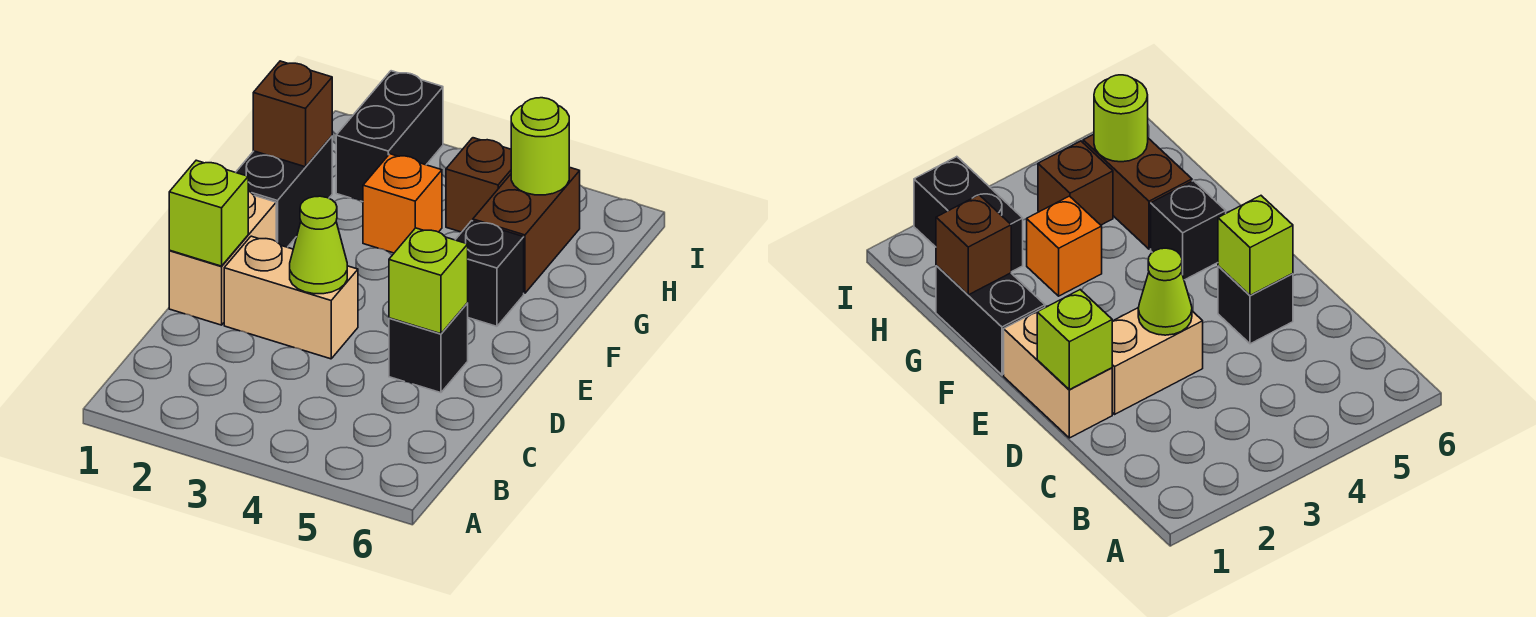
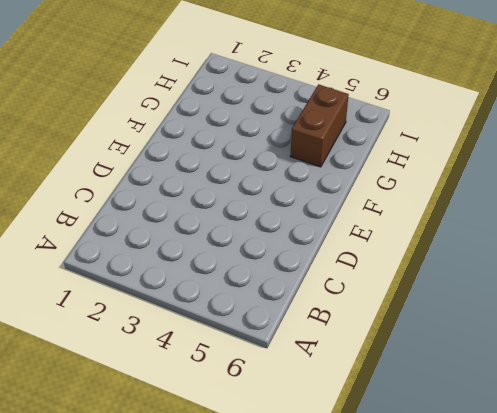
none -> tan 1x2 brick [169,191,276,325]
none -> tan 1x2 brick [224,236,358,359]
none -> black 1x1 brick [389,303,468,393]

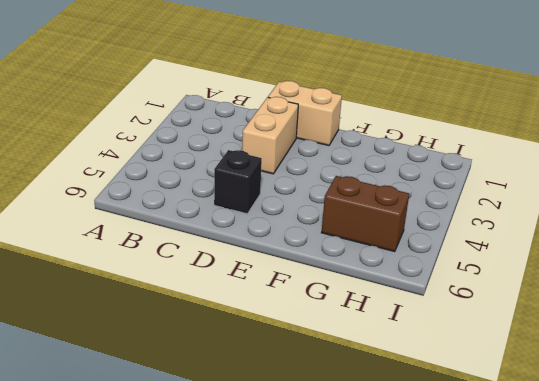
none -> black 1x2 brick [236,136,332,247]
none -> black 1x1 brick [456,221,524,326]
none -> orange 1x1 brick [363,154,442,253]

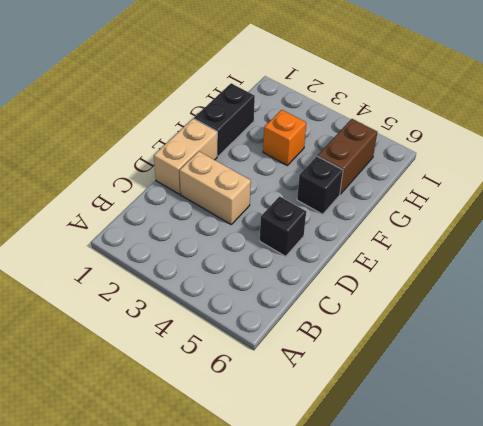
none -> black 1x2 brick [336,71,443,202]
none -> brown 1x1 brick [446,138,511,232]
none -> lime 1x1 brick [169,160,248,266]

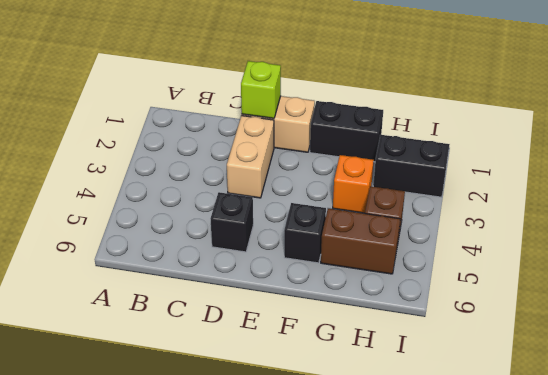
none -> lime 1x1 cone [290,196,347,294]
none -> lime 1x1 brick [389,228,468,334]
none -> brown 1x1 brick [253,61,332,167]

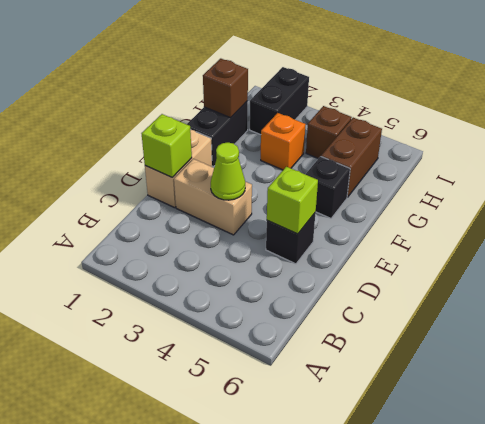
none -> lime 1x1 round brick [511,98,569,195]

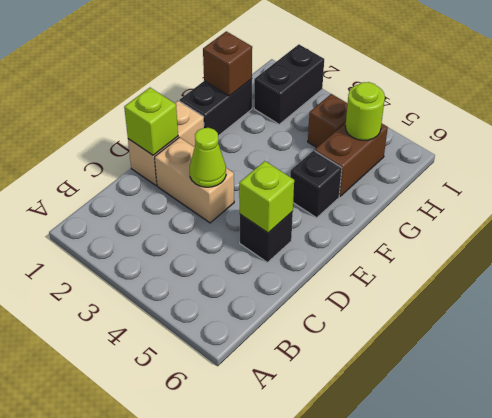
none -> orange 1x1 brick [363,154,442,253]

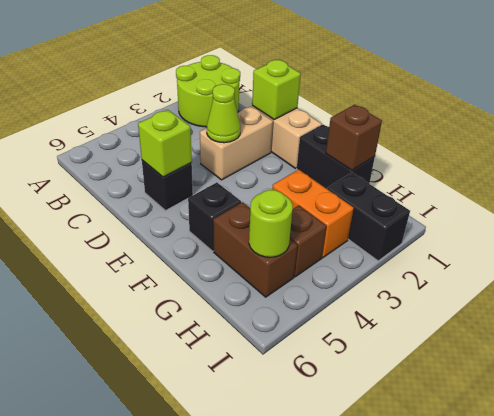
lime 2x2 round brick [176,55,240,127] -> none
orange 1x2 brick [272,170,354,258] -> orange 1x1 brick [363,154,442,253]

